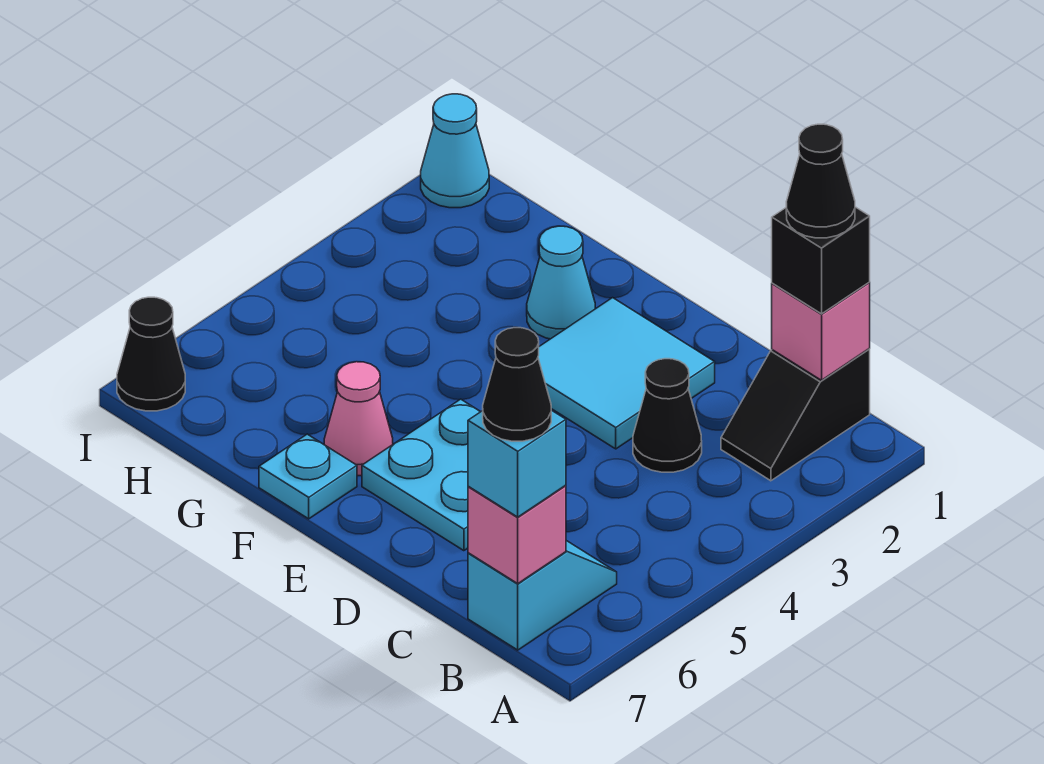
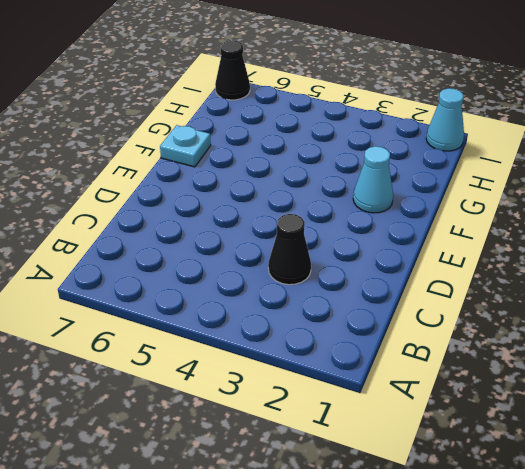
none -> black 1x2 slope [721,349,870,481]
none -> cyan 1x2 slope [468,541,617,650]
none -> cyan 2x2 tile [538,298,715,449]

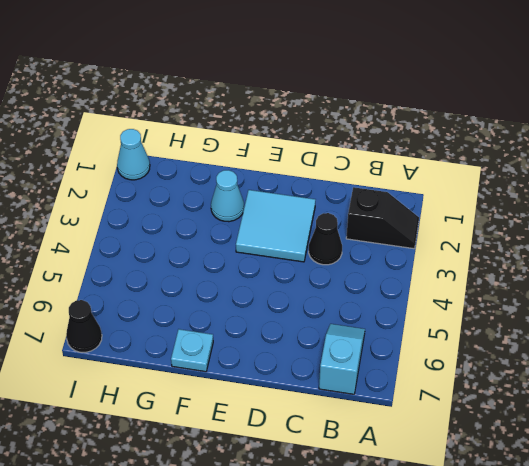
black 1x2 slope [346,187,419,249] -> black 1x2 slope turned to [721,349,870,481]
none -> cyan 2x2 plate [362,399,480,551]
none -> pink 1x1 cone [324,362,393,476]
none -> pink 1x1 brick [772,283,870,380]

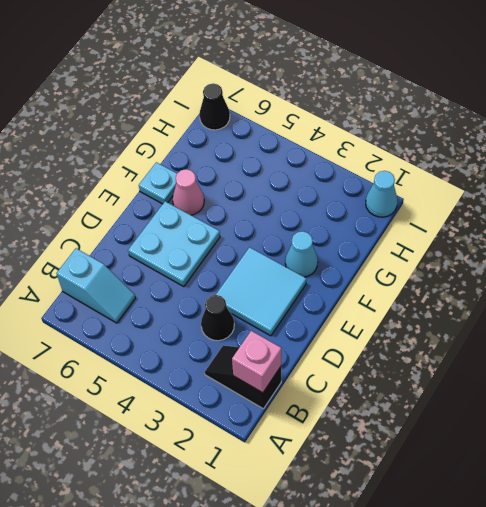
none -> pink 1x1 brick [468,485,566,584]
none -> black 1x1 brick [772,207,870,314]
none -> cyan 1x1 brick [468,410,566,517]

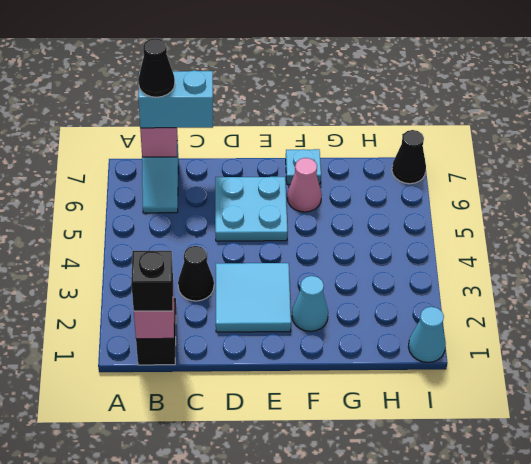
cyan 1x2 brick [138,70,213,128] -> cyan 1x1 brick [468,410,566,517]
none -> black 1x1 cone [786,124,855,238]

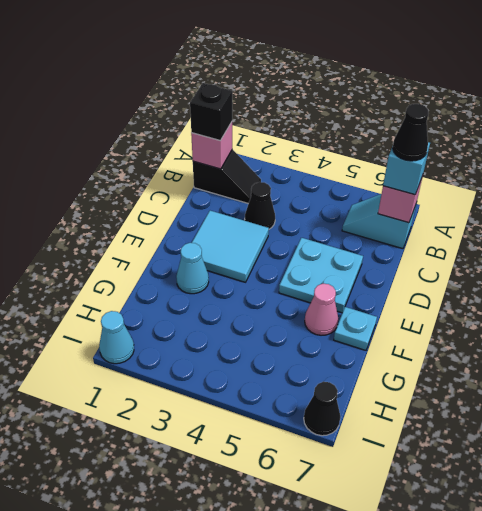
none -> black 1x1 cone [786,124,855,238]

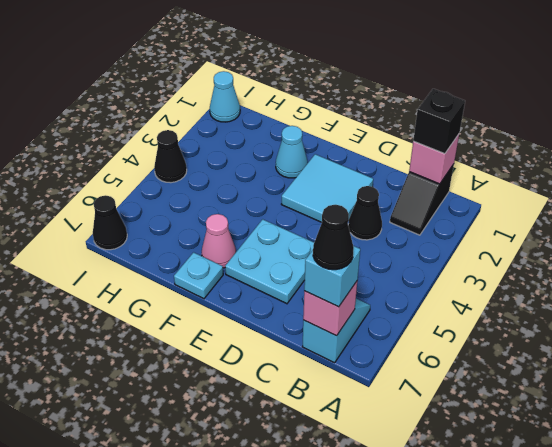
black 1x1 cone [154,130,187,183] -> black 1x1 cone moved to [786,124,855,238]

